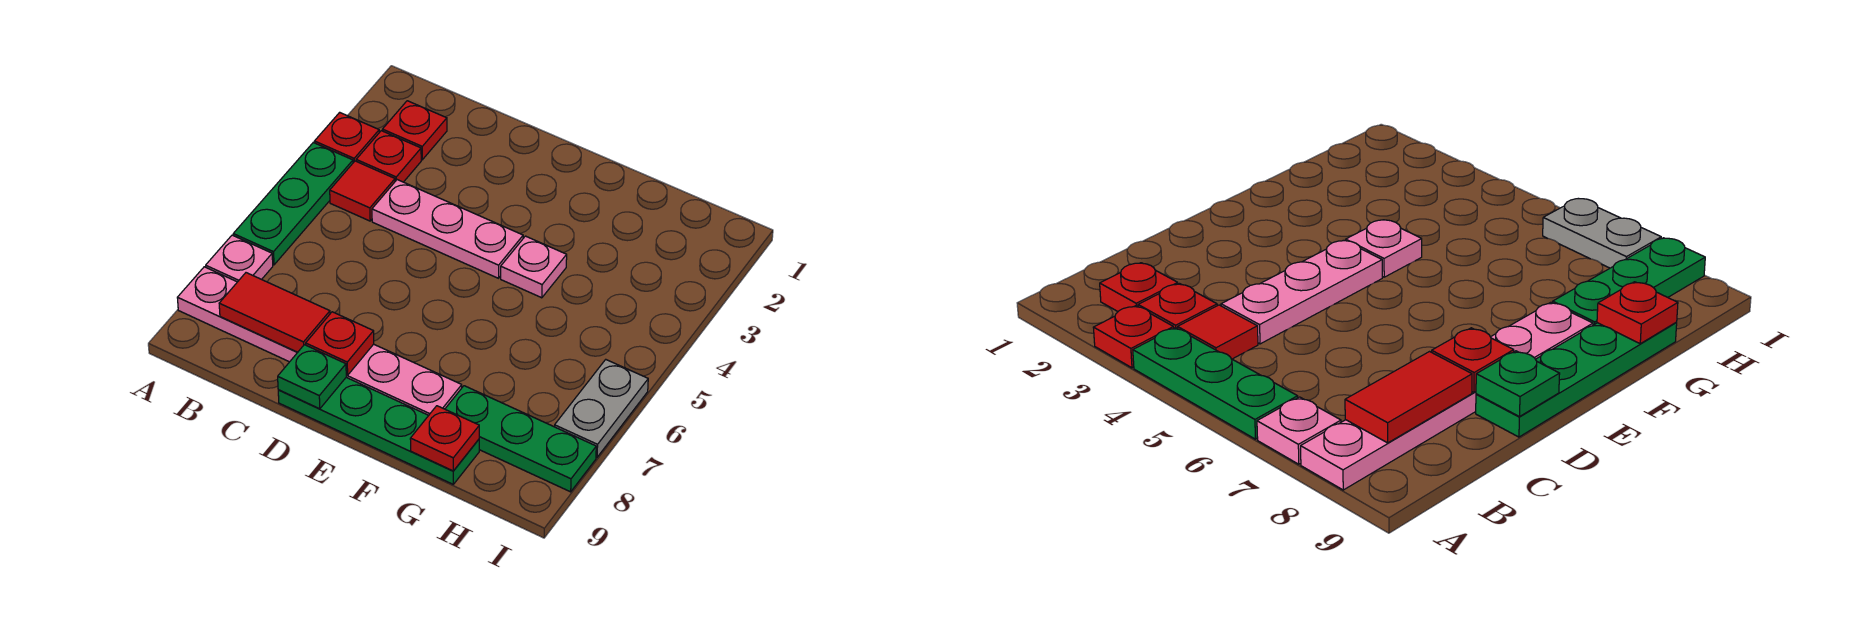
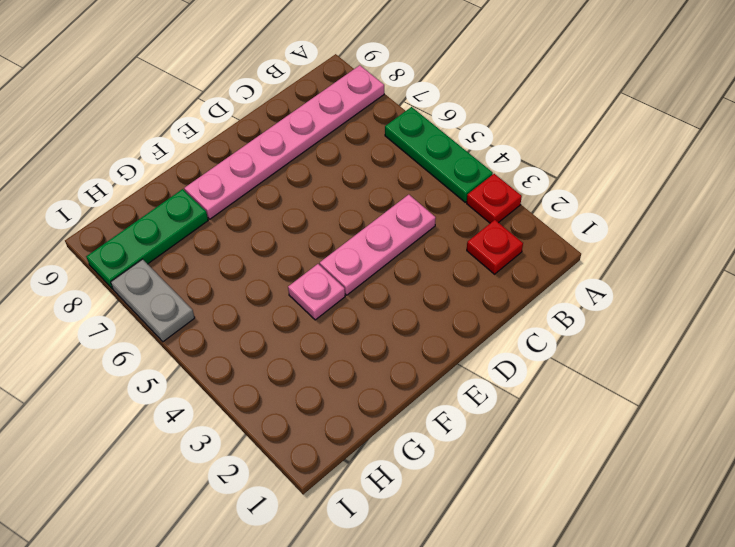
none -> pink 1x1 plate [206,235,273,282]
none -> red 1x1 plate [356,131,421,182]
none -> red 1x1 tile [330,161,395,221]

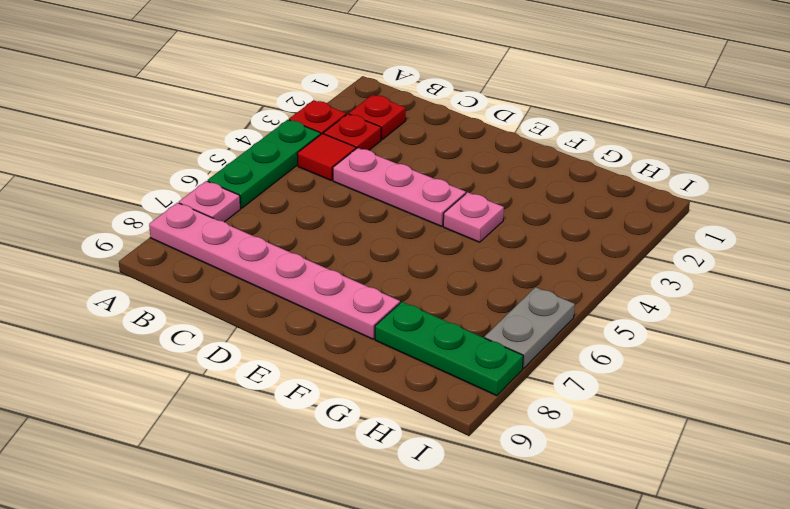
none -> green 1x4 plate [278,377,479,484]
none -> red 1x2 tile [219,273,330,352]
none -> red 1x1 plate [306,312,374,375]

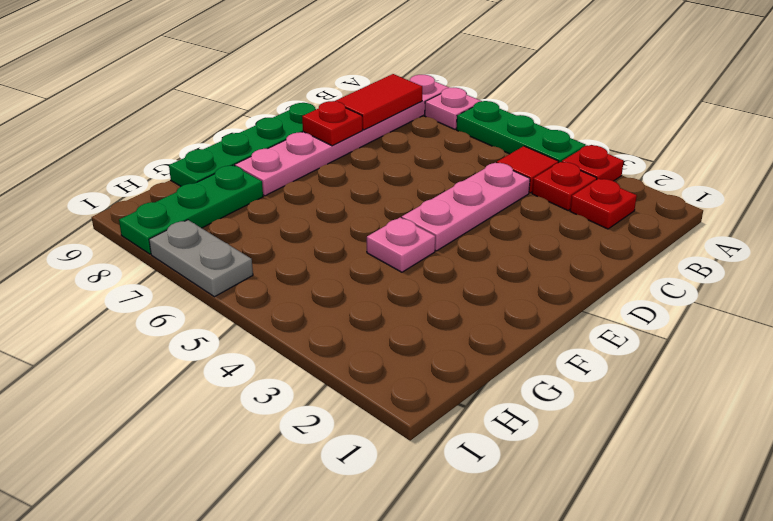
none -> green 1x1 plate [278,345,346,409]
none -> red 1x1 plate [410,406,479,471]

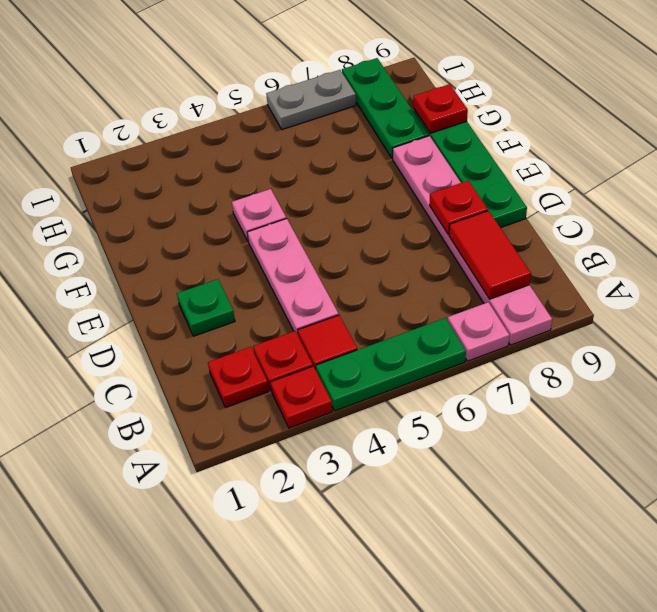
green 1x1 plate [177,279,235,336] -> green 1x1 plate moved to [278,345,346,409]

